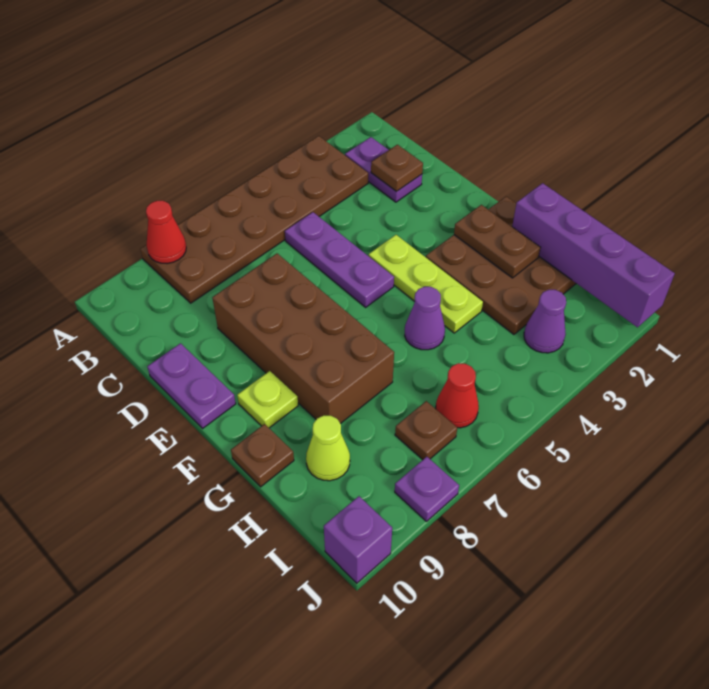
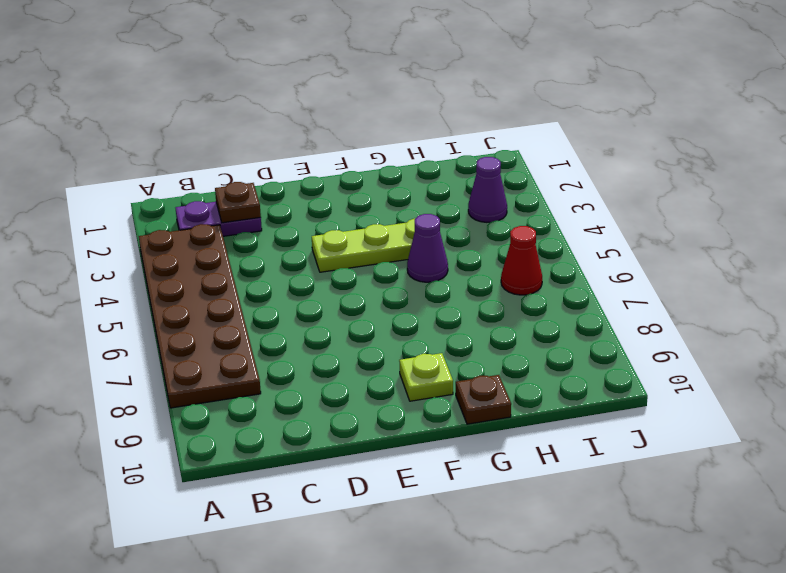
none -> purple 1x3 plate [285,212,394,307]
none -> brown 2x4 brick [212,254,394,424]
none -> purple 1x2 plate [147,343,236,429]

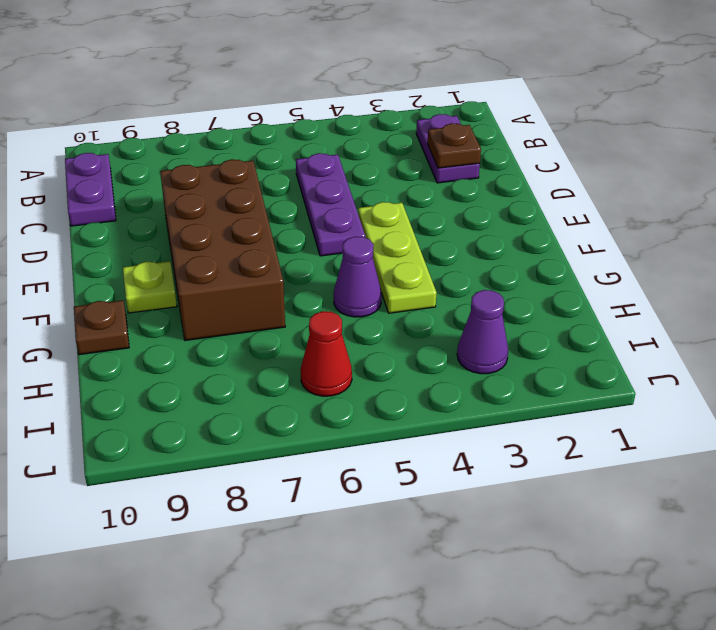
purple 1x2 plate [65,153,116,226] -> purple 1x2 plate moved to [147,343,236,429]
none -> brown 2x6 plate [140,136,368,303]
none -> brown 3x3 plate [426,197,576,334]
none -> lime 1x1 cone [306,416,350,481]

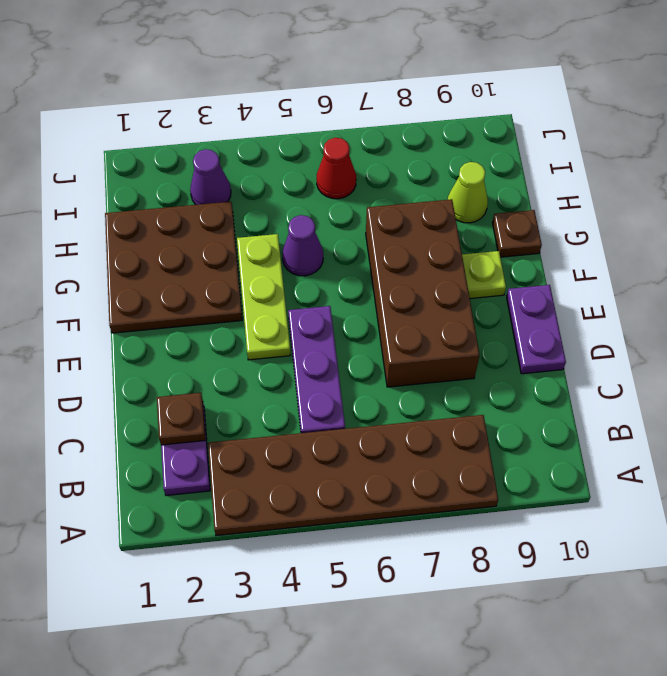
none -> brown 1x1 plate [395,401,457,460]
none -> purple 1x1 plate [395,457,459,521]
none -> purple 1x1 brick [324,496,392,583]

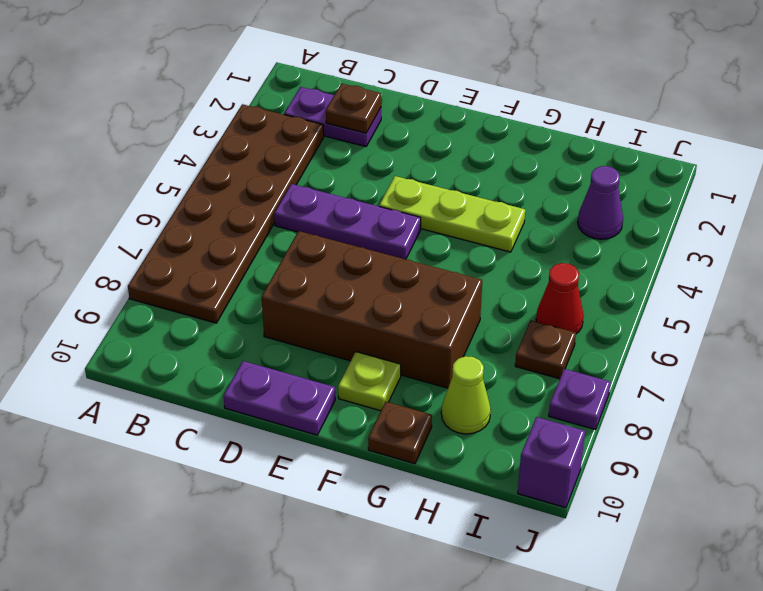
none -> brown 3x3 plate [426,197,576,334]
none -> purple 1x1 cone [405,287,445,350]
none -> red 1x1 cone [146,201,186,264]

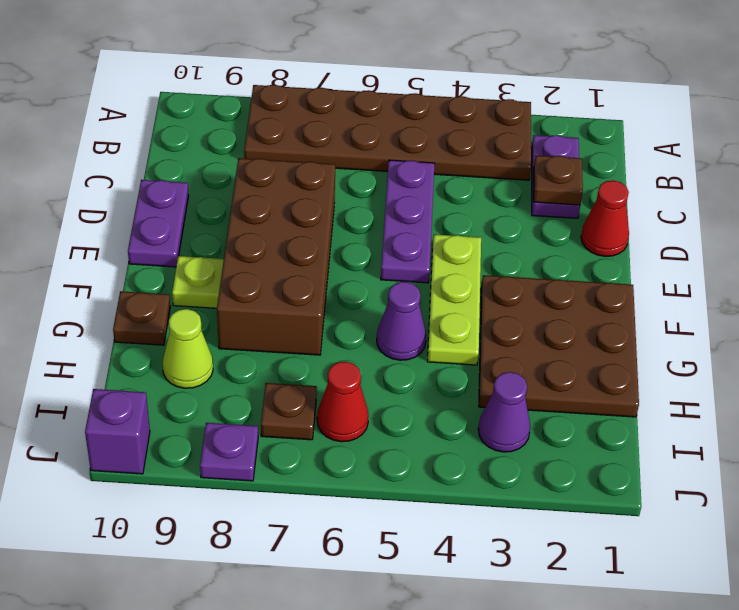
red 1x1 cone [581,180,629,256] -> red 1x1 cone moved to [146,201,186,264]
none -> brown 1x2 plate [454,205,541,278]
none -> purple 1x4 brick [512,183,675,327]

